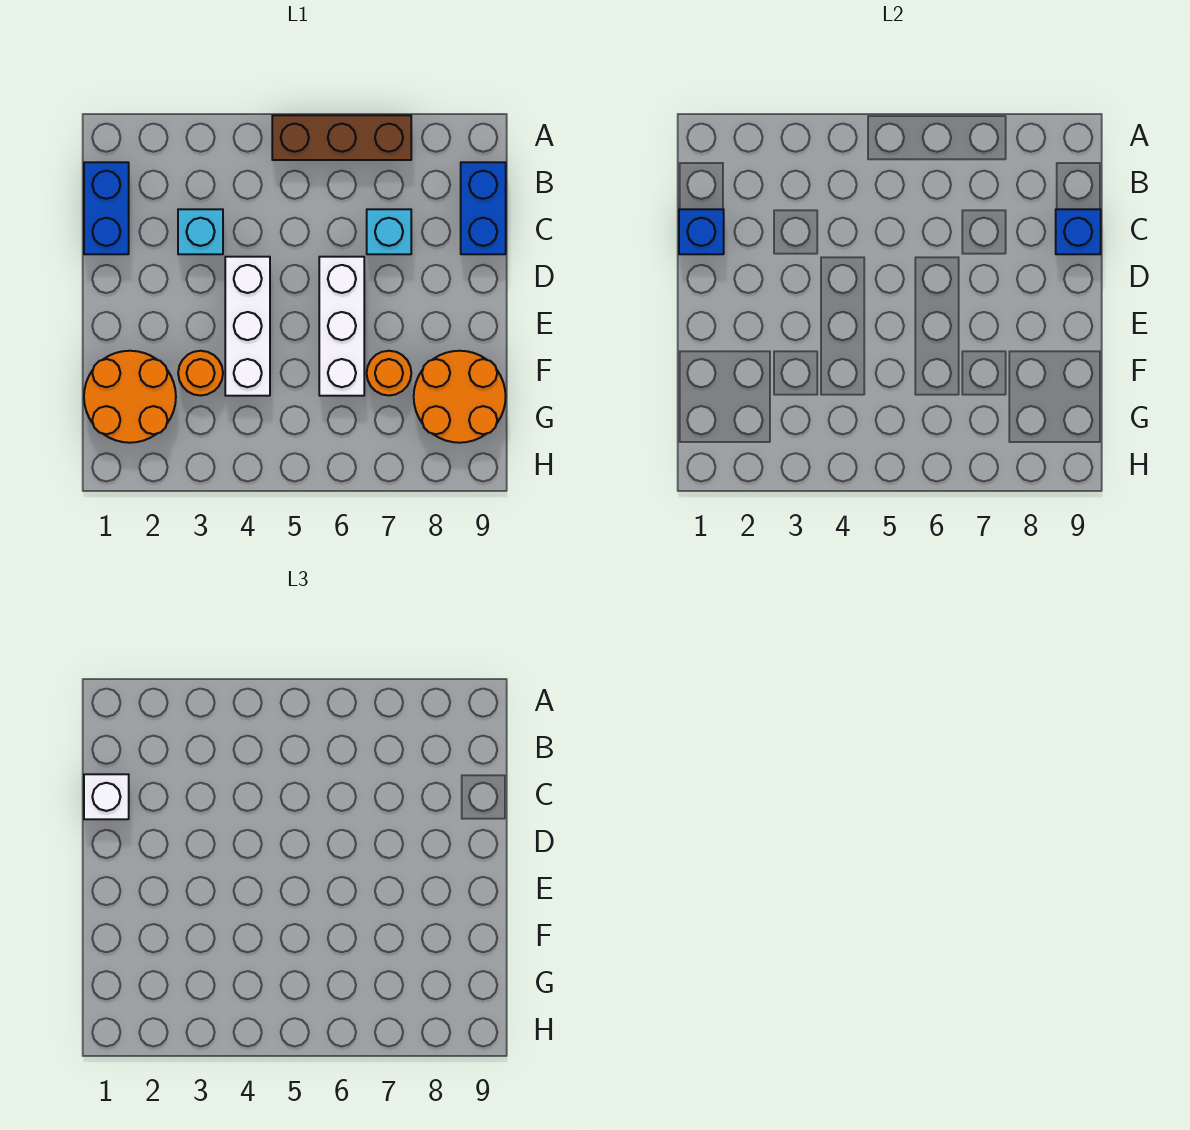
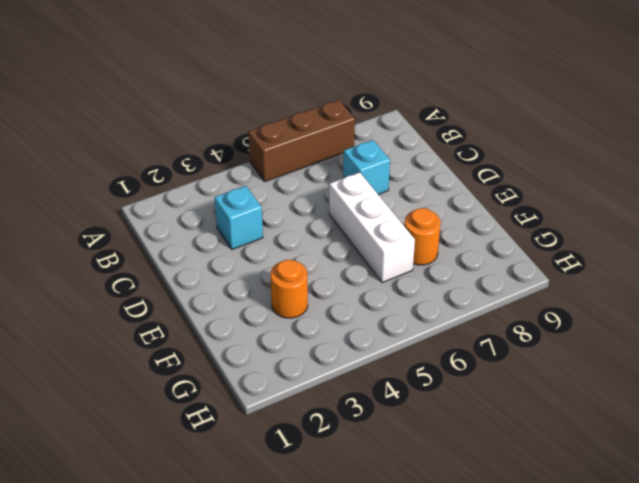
none -> blue 1x2 brick [84,162,129,254]
none -> blue 1x2 brick [461,162,506,254]
none -> white 1x3 brick [225,257,270,396]

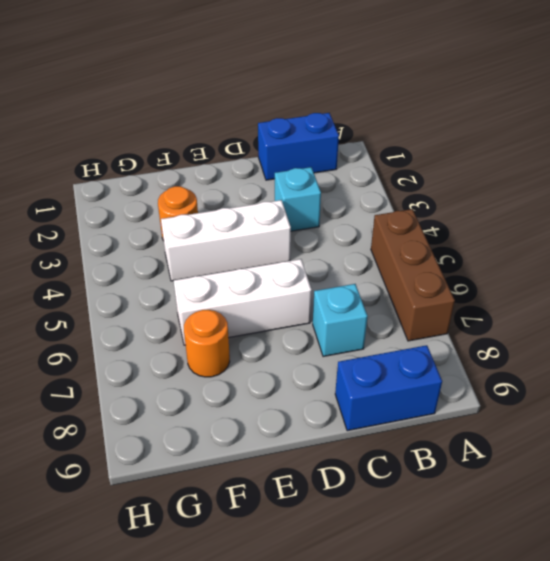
none -> orange 2x2 round brick [84,351,176,443]
none -> orange 2x2 round brick [414,351,506,443]
none -> blue 1x1 brick [679,209,724,254]

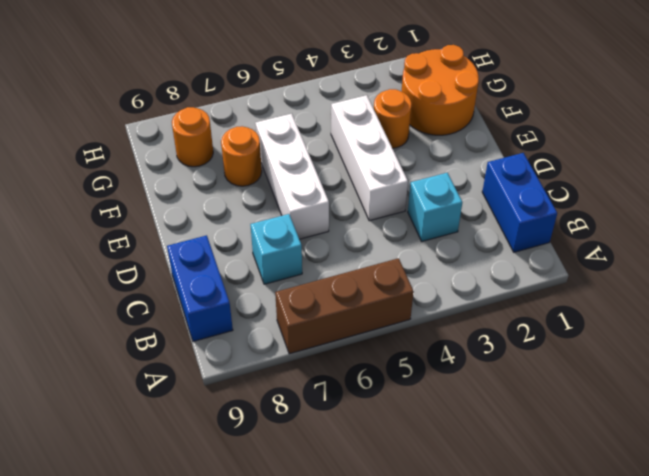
orange 1x1 round brick [172,107,213,167] -> orange 2x2 round brick [414,351,506,443]
none -> blue 1x1 brick [679,209,724,254]
none -> blue 1x1 brick [1056,209,1101,254]
none -> white 1x1 brick [84,774,129,819]

